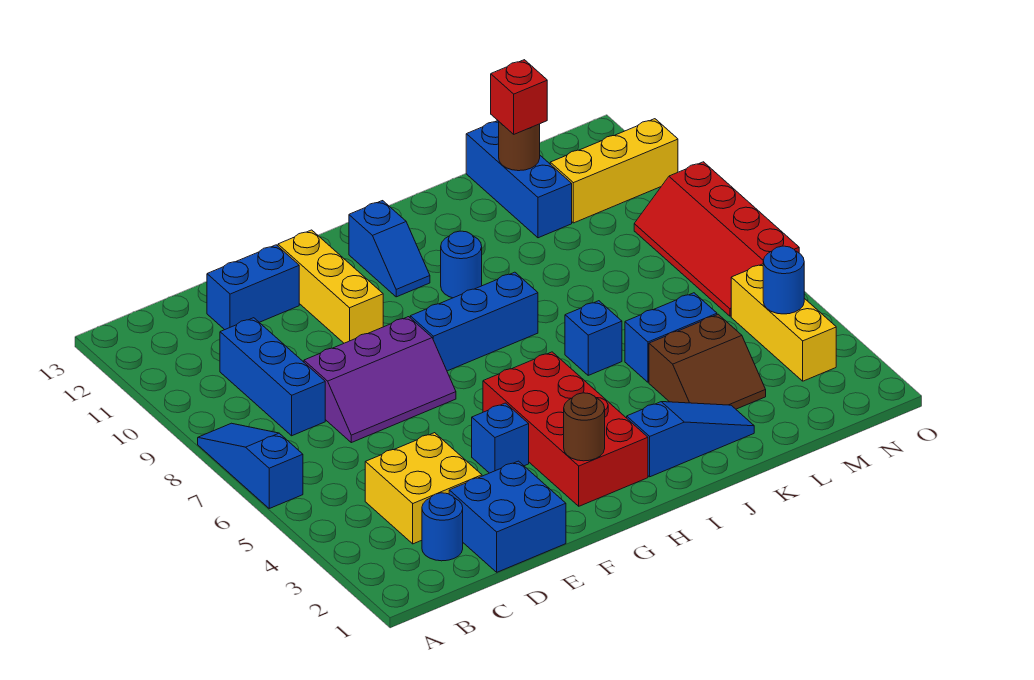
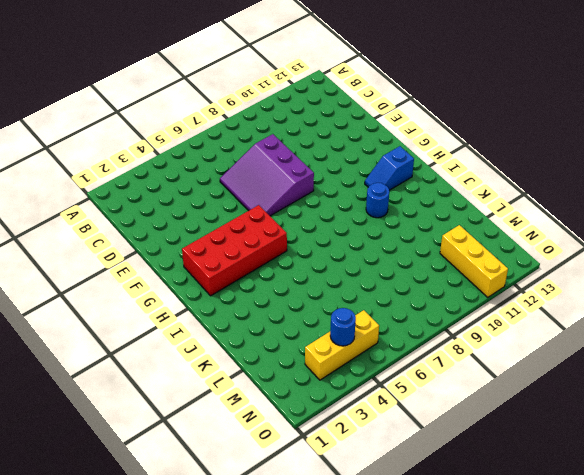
purple 3x3 slope [220,134,314,216] -> purple 2x3 slope [304,317,456,443]
none -> blue 1x3 slope [198,423,303,508]
none -> blue 1x1 round brick [422,493,463,561]
none -> yellow 2x2 brick [365,433,482,544]

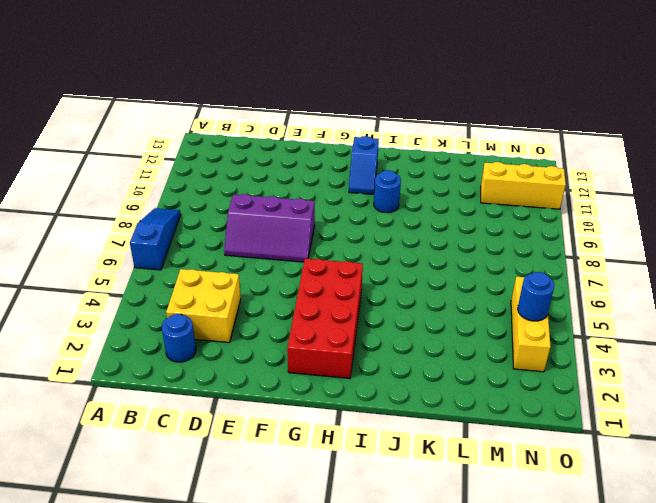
none -> blue 1x3 brick [220,318,325,436]
none -> blue 2x2 brick [449,461,566,572]
none -> blue 1x2 brick [207,245,299,330]

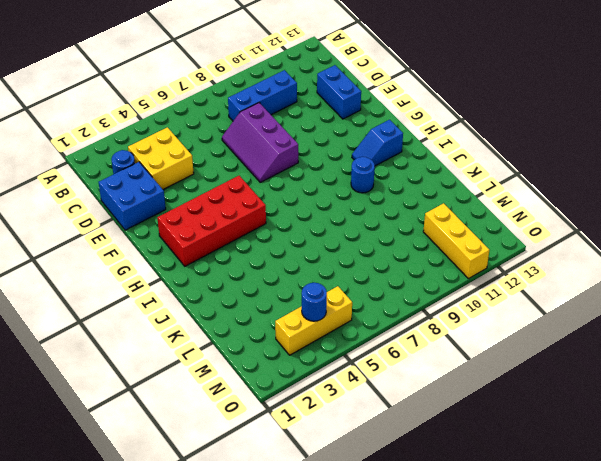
none -> blue 1x3 slope [198,423,303,508]
none -> blue 1x1 brick [472,403,529,473]
none -> yellow 1x3 brick [278,230,383,343]

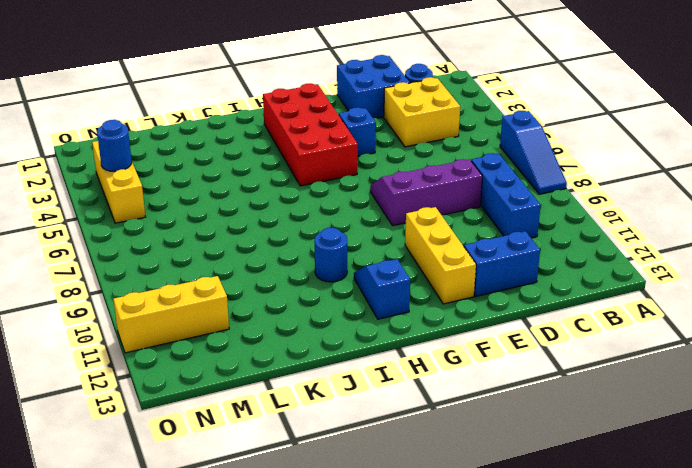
none -> blue 1x3 brick [410,272,538,371]
none -> blue 1x3 slope [627,402,754,477]
none -> blue 1x1 brick [565,301,622,375]

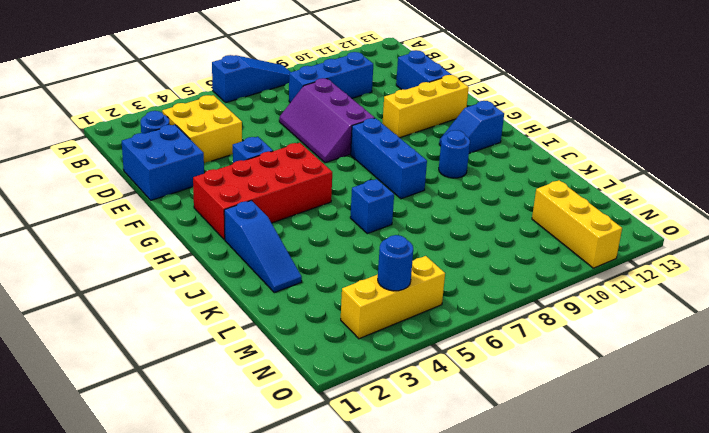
none -> brown 2x2 slope [649,314,766,409]
none -> blue 1x2 brick [625,293,717,382]
none -> blue 1x3 brick [466,121,572,238]

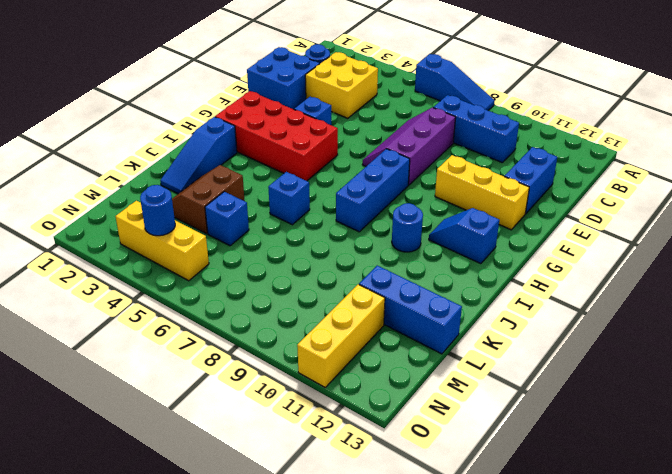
blue 1x1 brick [205,192,249,246] -> blue 1x2 brick [625,293,717,382]
none -> red 2x4 slope [634,162,799,316]
none -> brown 1x1 round brick [564,393,605,461]
none -> brown 1x1 round brick [499,122,540,171]

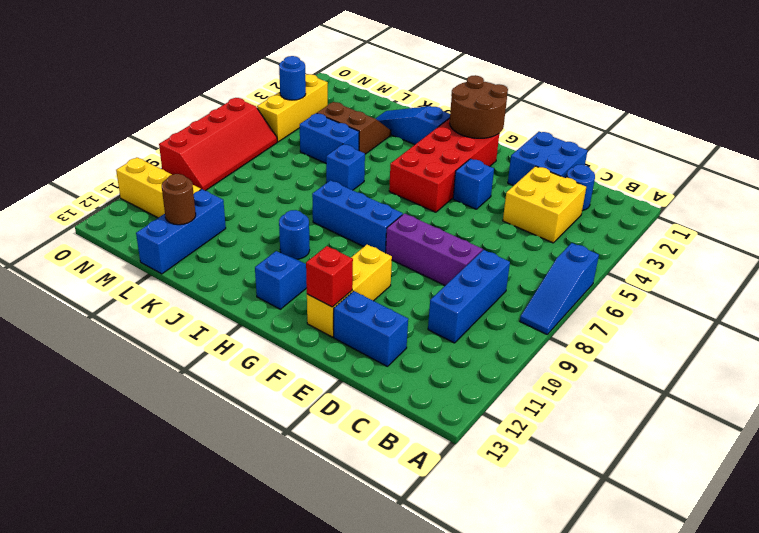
red 1x1 brick [306,246,353,307] -> red 1x1 brick moved to [491,60,547,134]
brown 2x2 round brick [450,75,508,138] -> brown 1x1 round brick [564,393,605,461]

